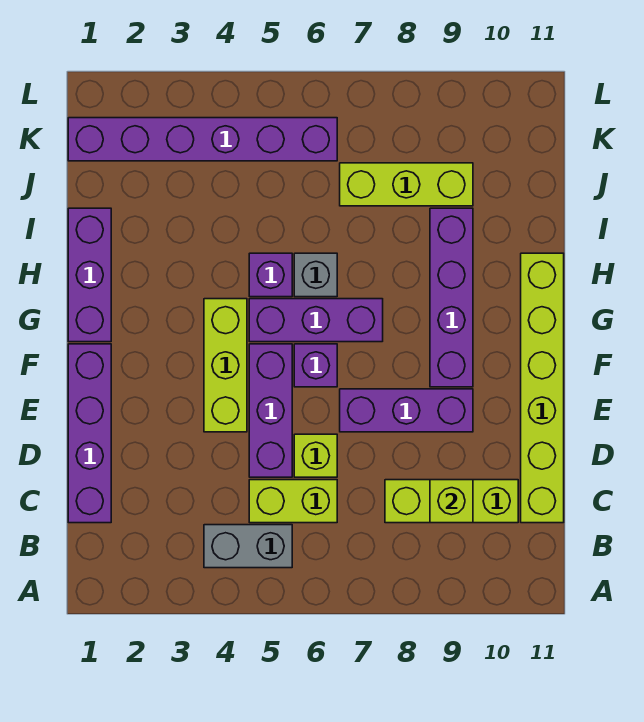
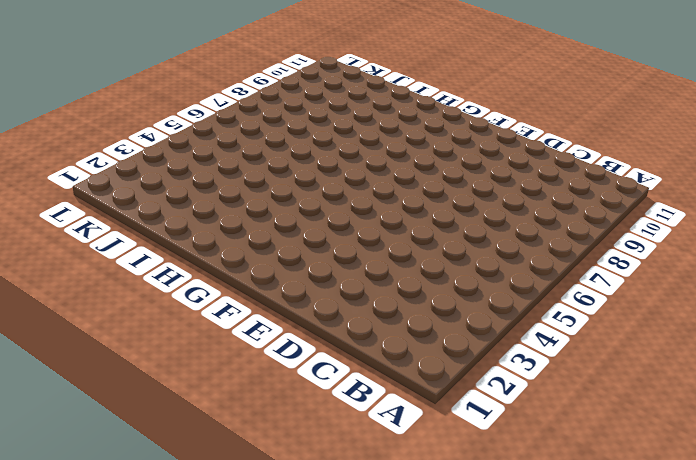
none -> grey 1x2 brick [204,525,292,568]
none -> purple 1x4 brick [68,344,111,523]
none -> lime 1x2 brick [249,480,337,523]

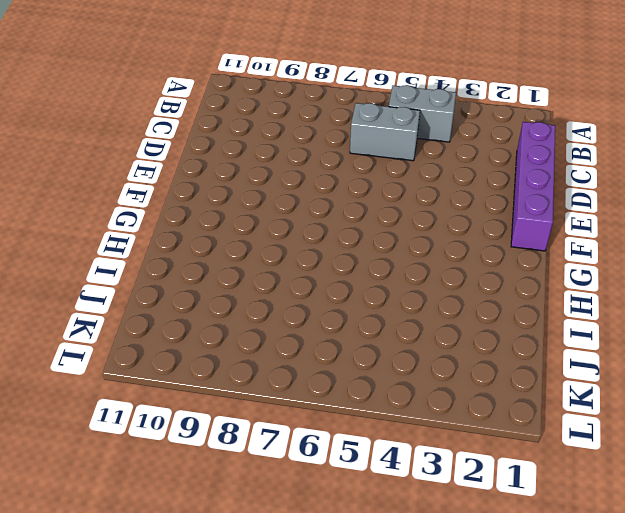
grey 1x2 brick [350,103,420,161] -> lime 1x2 brick [249,480,337,523]
none -> lime 1x3 brick [385,480,518,523]
none -> lime 1x6 brick [521,253,564,523]
none -> purple 1x3 brick [249,344,292,477]

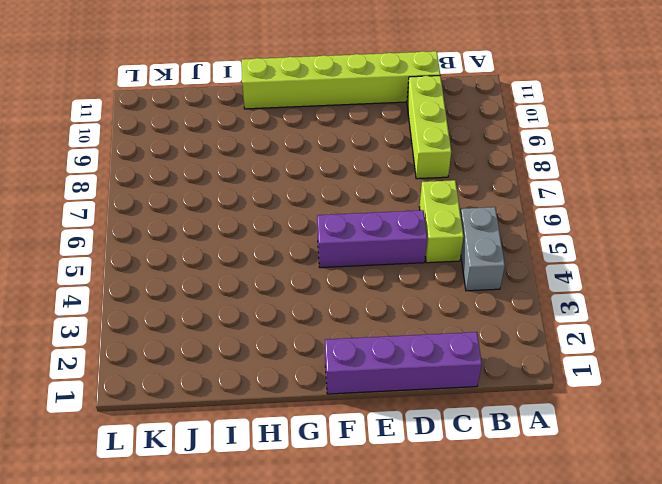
none -> lime 1x1 brick [294,434,337,477]
none -> lime 1x3 brick [204,299,247,432]
none -> purple 1x3 brick [340,389,473,432]

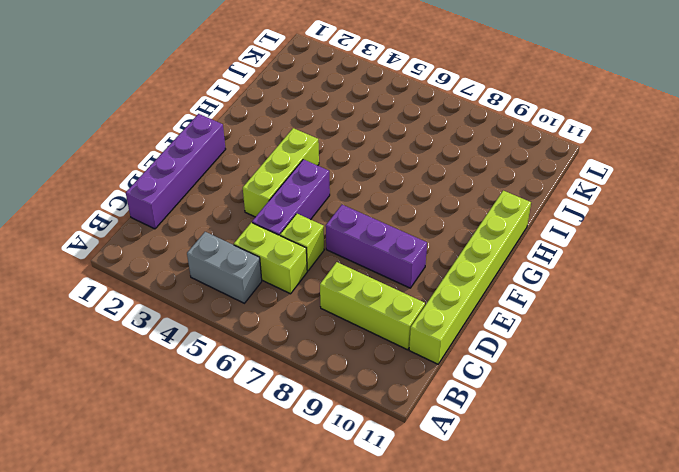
none -> purple 1x1 brick [294,344,337,387]
none -> purple 1x4 brick [430,208,473,387]
none -> purple 1x3 brick [68,208,111,342]

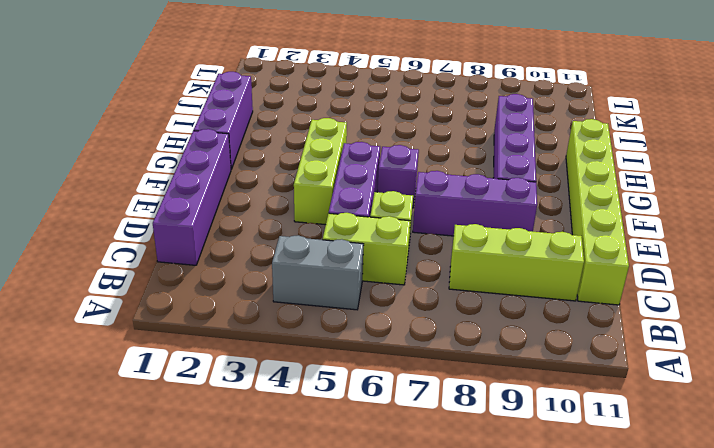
none -> purple 1x3 brick [249,299,383,342]
none -> purple 1x1 brick [249,253,292,297]
none -> grey 1x1 brick [294,253,337,297]

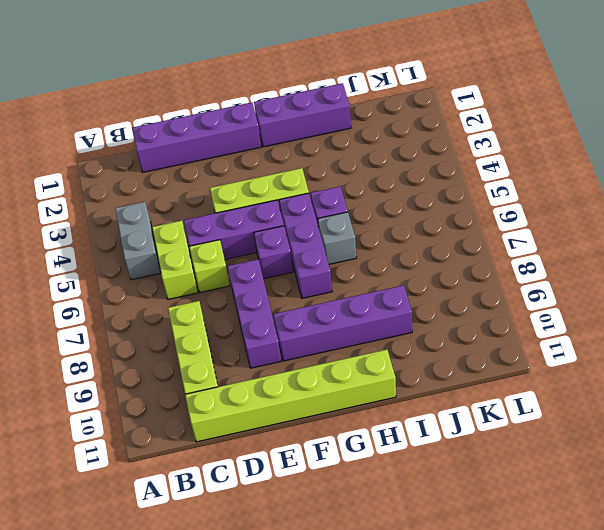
none -> lime 1x3 brick [340,163,473,206]
none -> purple 1x6 brick [68,118,337,161]
none -> lime 1x1 brick [430,480,473,523]

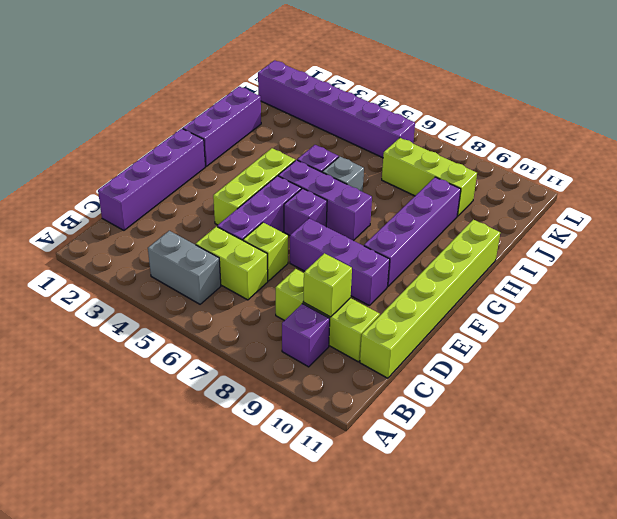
purple 1x1 brick [282,304,330,367] -> none

